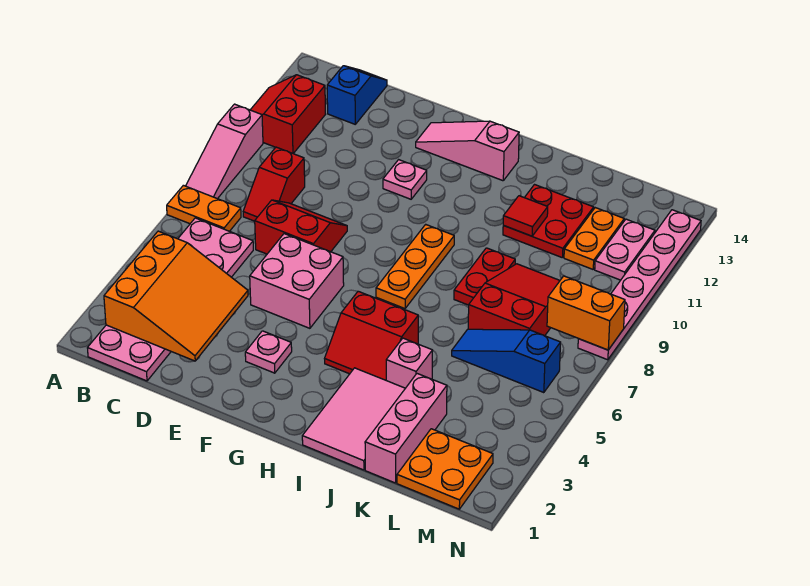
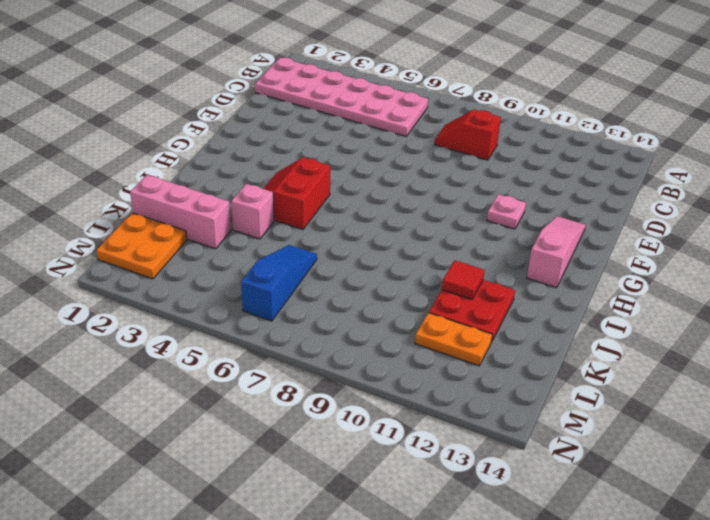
none -> orange 1x2 plate [167,185,241,231]
none -> pink 1x3 slope [186,104,263,199]
none -> red 2x2 slope [251,75,326,153]

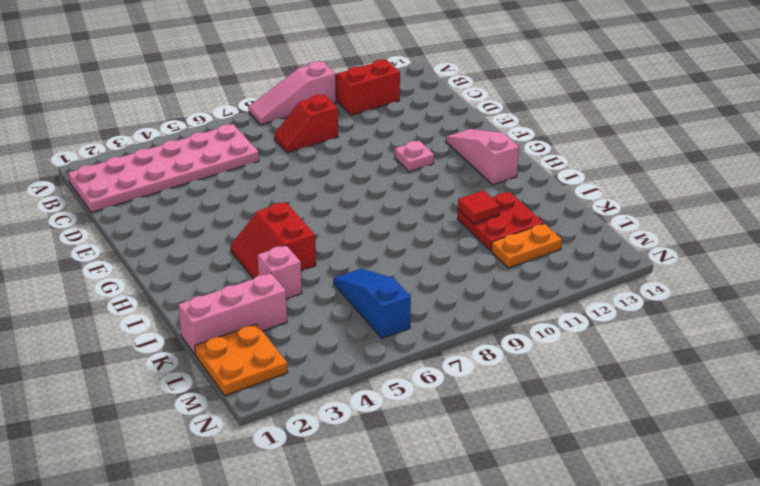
none -> orange 1x2 plate [167,185,241,231]
none -> blue 1x2 slope [327,66,387,124]
none -> red 2x2 slope [255,200,347,254]

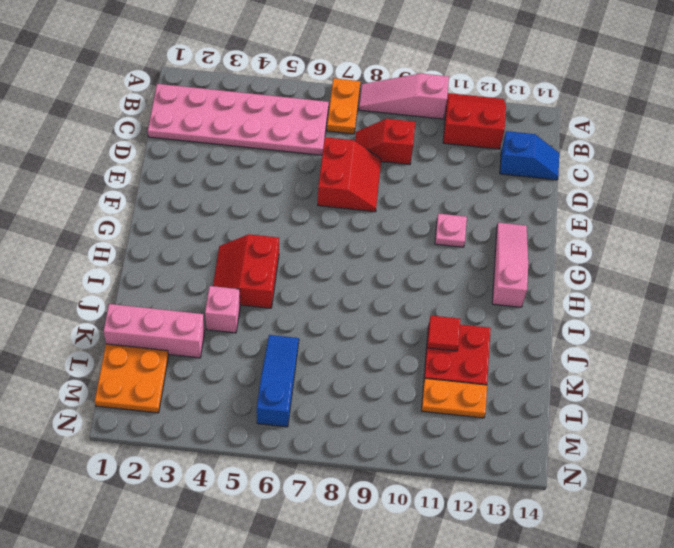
none -> pink 2x2 brick [250,234,344,328]
none -> pink 1x1 plate [245,331,292,373]
none -> orange 1x3 plate [376,224,454,309]

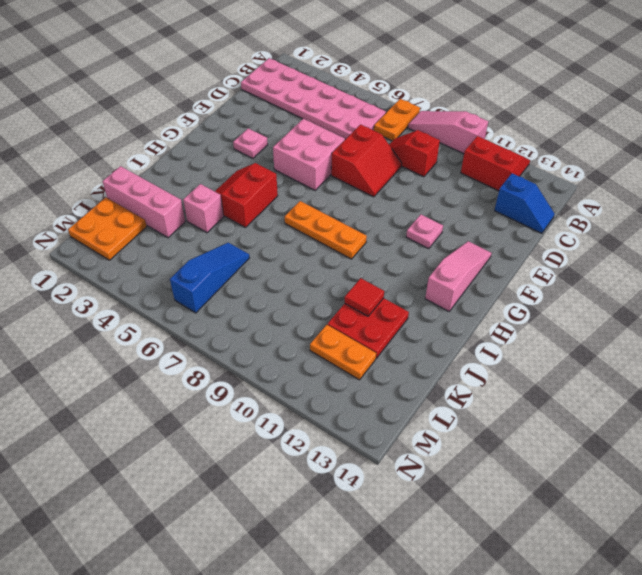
none -> pink 2x3 tile [302,368,405,470]
none -> red 1x2 plate [454,248,515,305]
none -> red 2x3 slope [468,264,560,336]

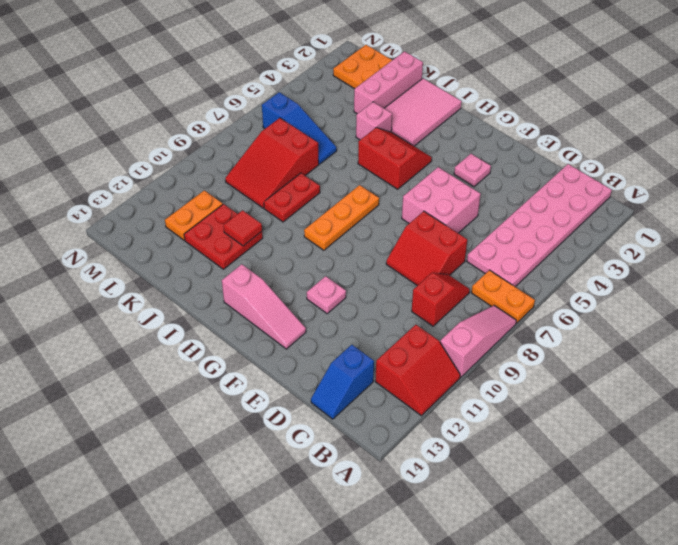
none -> pink 1x2 plate [595,219,655,280]
none -> pink 1x6 plate [578,210,701,360]
none -> orange 3x3 slope [104,231,248,361]

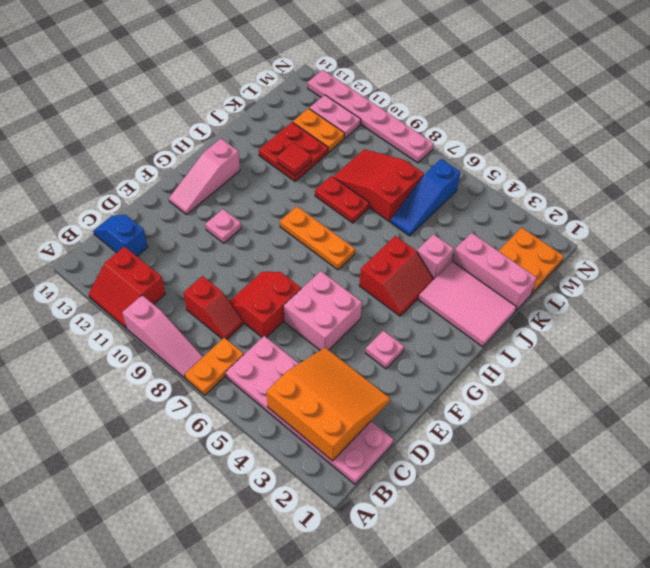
none -> orange 1x2 brick [547,276,625,350]

